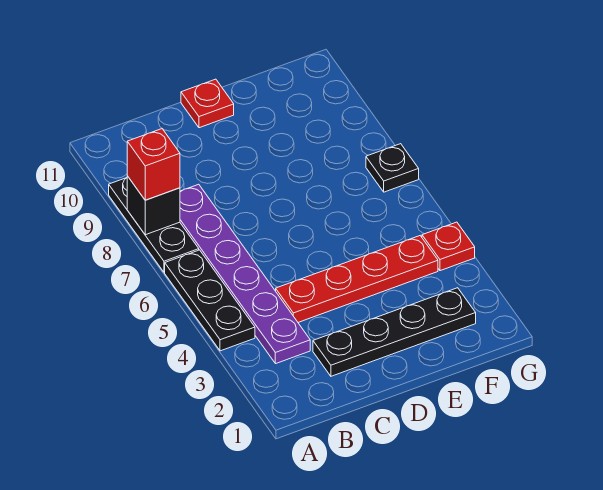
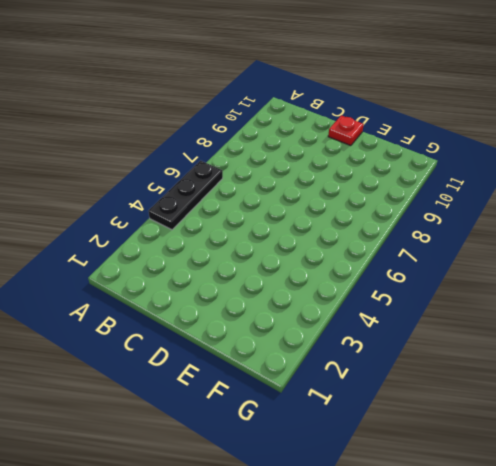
none -> black 1x3 plate [109,178,199,272]
none -> purple 1x6 plate [180,184,310,364]

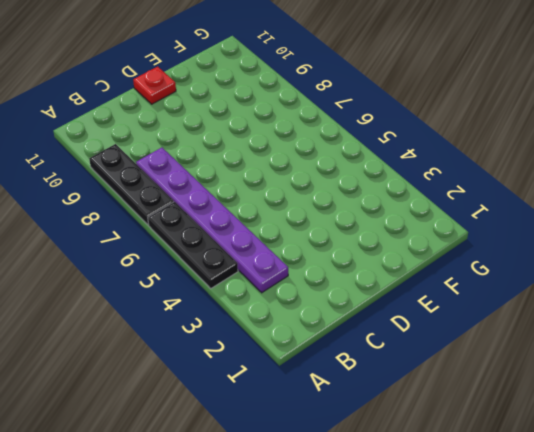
none -> black 1x4 plate [313,288,476,376]
none -> red 1x4 plate [276,236,438,322]

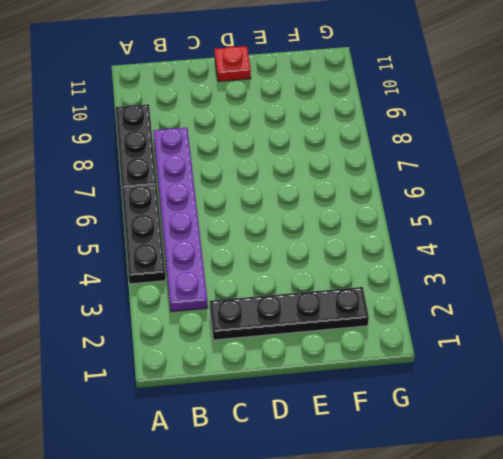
none -> red 1x4 plate [276,236,438,322]
none -> red 1x1 plate [422,222,475,271]

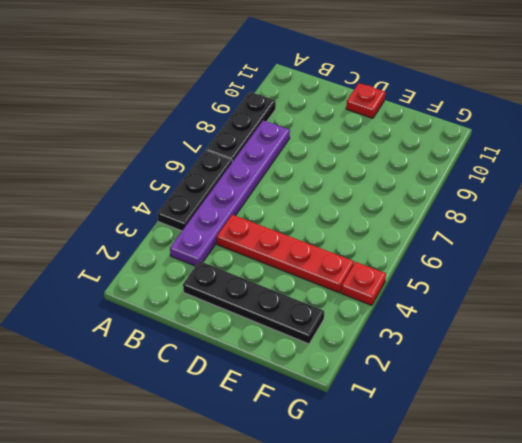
none -> black 1x1 plate [366,144,419,192]
none -> black 1x1 brick [127,176,180,235]

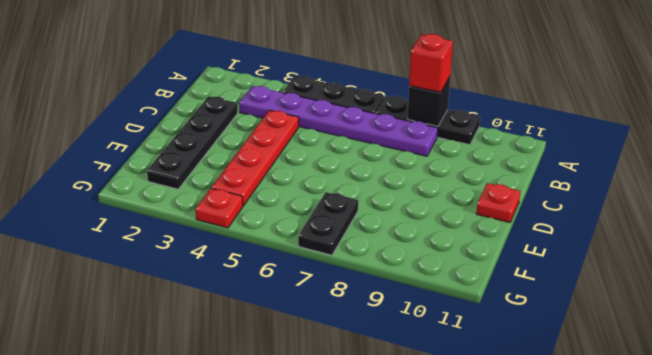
black 1x2 plate [298,192,358,255] -> black 1x1 plate [366,144,419,192]

